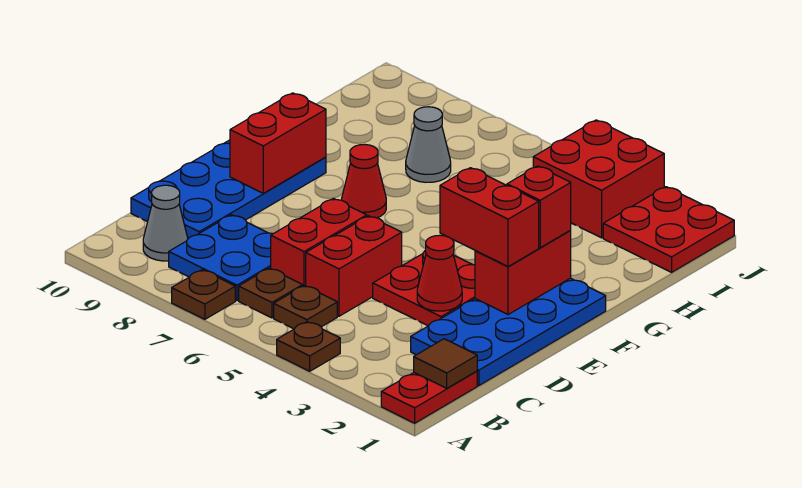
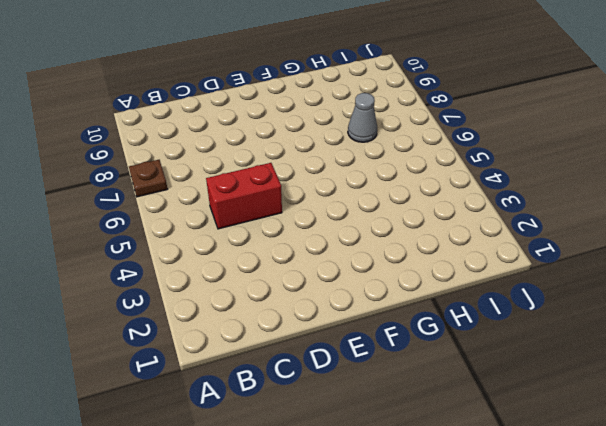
none -> red 1x2 plate [381,371,477,423]
none -> brown 1x1 plate [277,322,340,371]
none -> brown 1x1 plate [274,286,337,329]

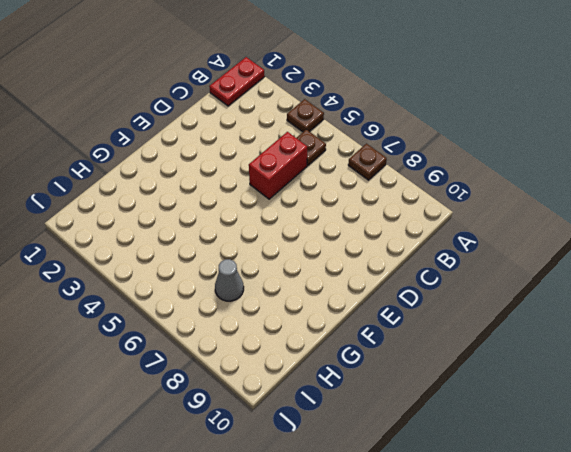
none -> brown 1x1 plate [239,268,303,318]
none -> blue 2x2 plate [169,215,272,301]
none -> grey 1x1 cone [143,185,188,261]

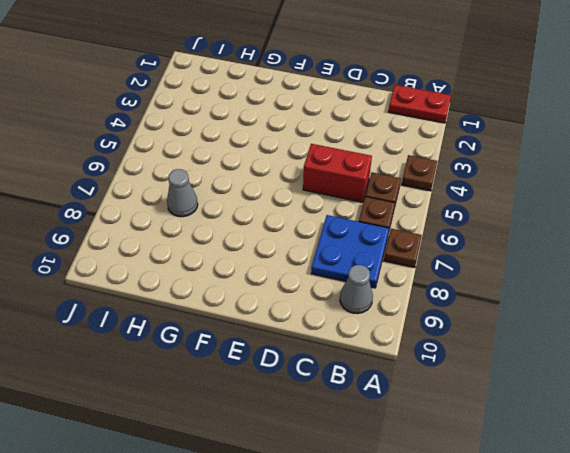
none -> blue 2x4 plate [411,278,606,386]
none -> red 1x2 brick [271,199,367,286]
none -> blue 2x4 plate [131,140,326,238]

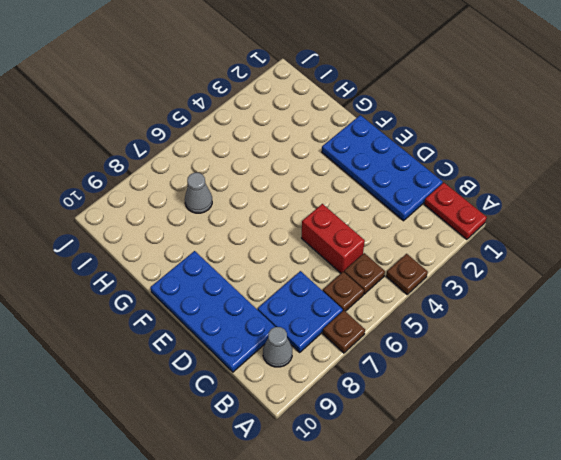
none -> red 1x2 brick [271,199,367,286]
none -> red 2x2 plate [373,250,475,326]
none -> red 1x1 cone [342,144,386,218]

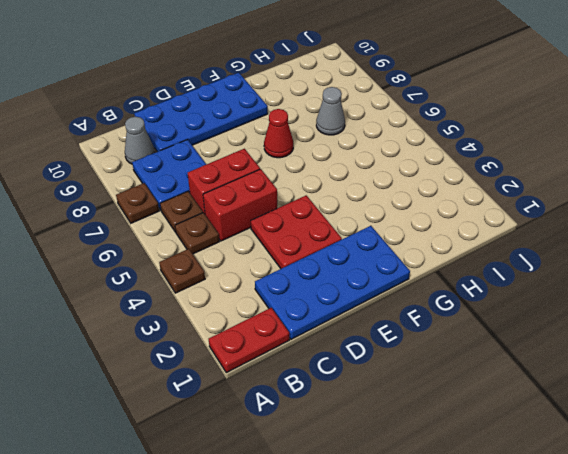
none -> red 2x2 plate [603,187,734,272]
none -> red 2x2 brick [533,120,664,238]
none -> brown 1x1 tile [414,339,477,388]

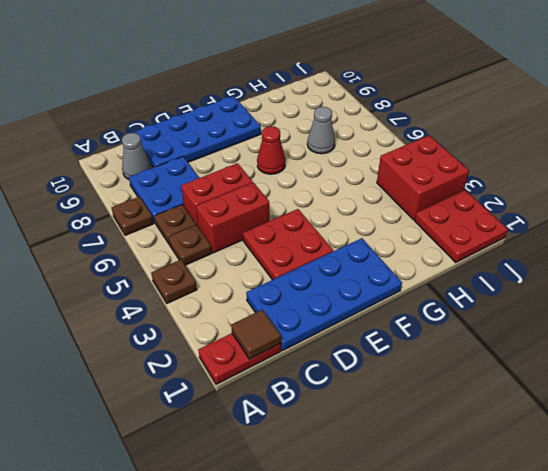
none -> red 1x1 cone [417,235,462,311]
none -> red 1x2 brick [475,231,571,315]
none -> red 1x2 brick [230,93,326,193]

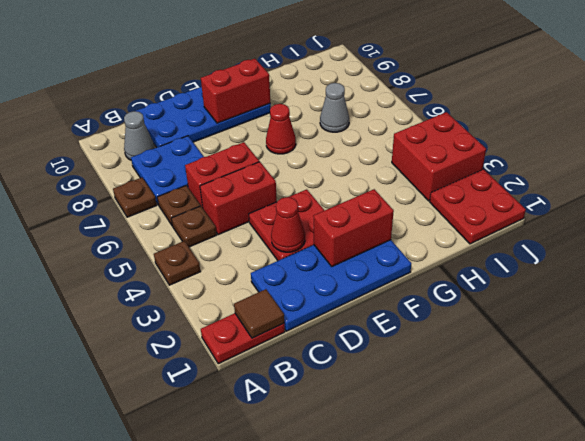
none -> red 1x2 brick [440,168,539,267]
none -> red 1x1 brick [507,166,571,248]

